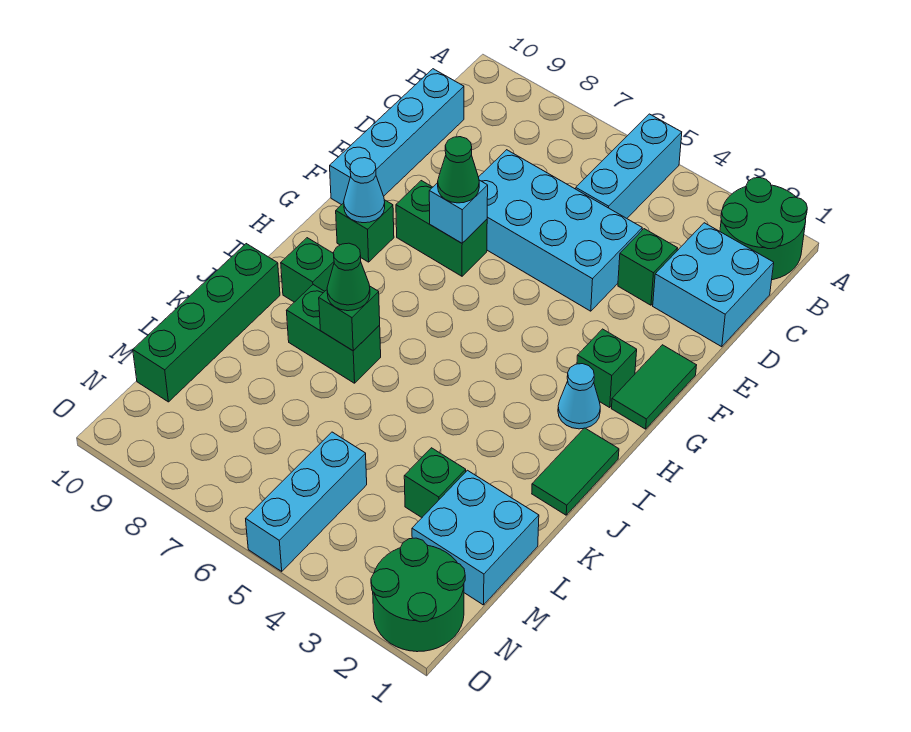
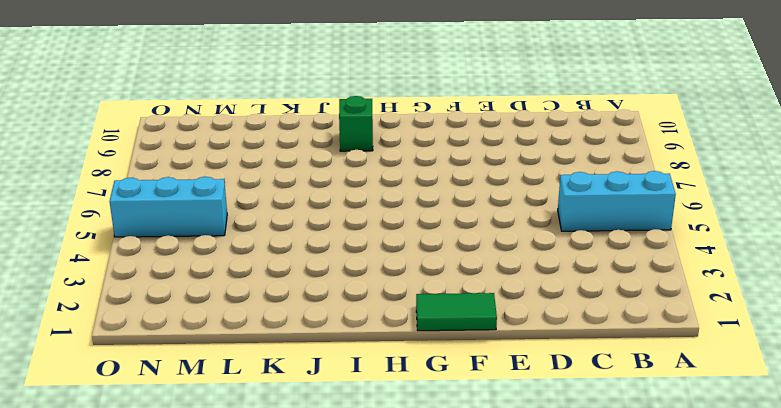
none -> green 2x2 round brick [720,178,807,280]
none -> cyan 2x2 brick [653,223,774,347]
none -> cyan 1x4 brick [330,69,464,205]

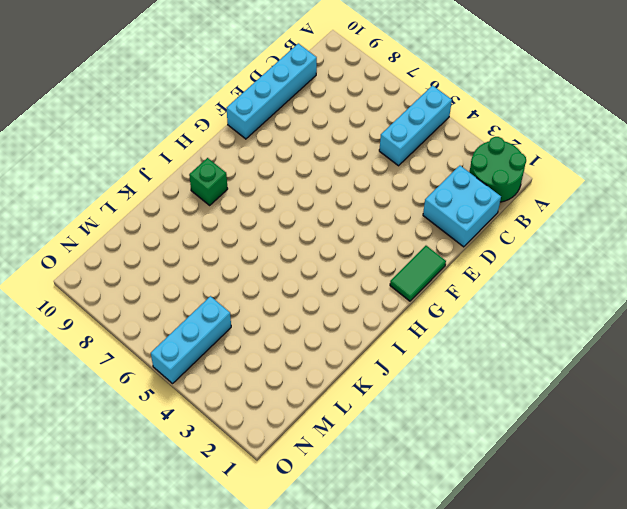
none -> green 1x1 brick [618,229,678,305]
none -> cyan 2x4 brick [479,150,642,311]
none -> green 1x2 brick [396,181,487,276]

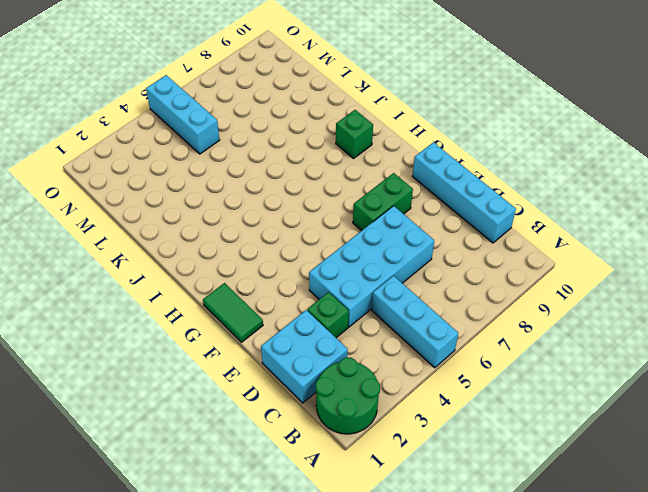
none -> green 1x1 brick [577,329,637,407]
none -> green 1x1 brick [336,200,394,262]
none -> cyan 1x1 cone [558,364,600,429]

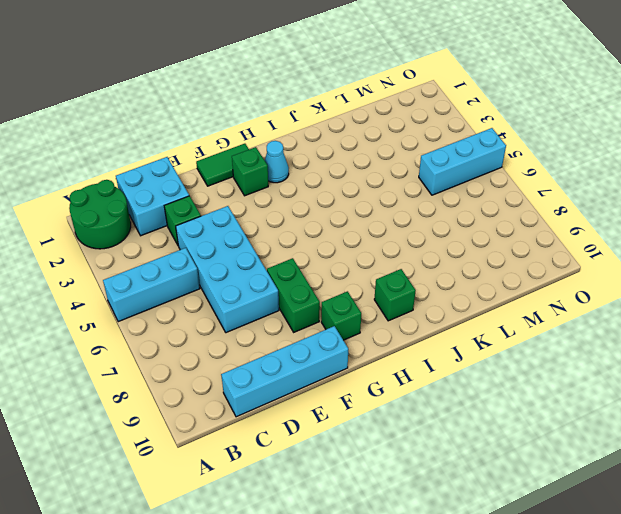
none -> green 1x2 tile [532,428,619,515]
none -> green 1x2 brick [286,285,381,383]
none -> green 1x4 brick [133,244,280,402]

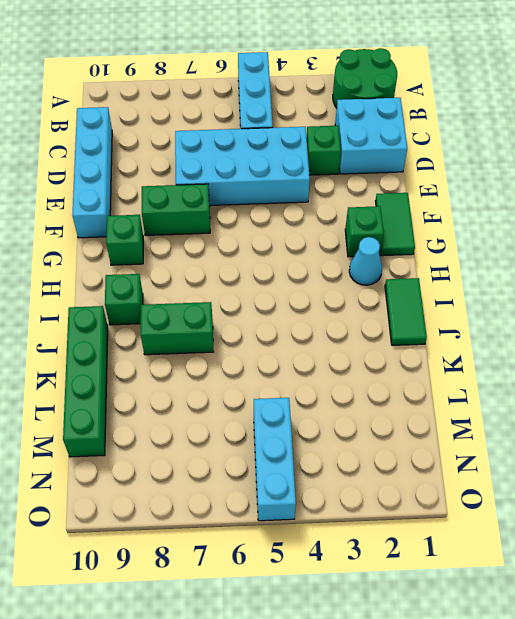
none -> cyan 2x2 brick [412,470,539,605]
none -> green 1x1 brick [404,448,466,517]
none -> green 2x2 round brick [371,538,465,652]

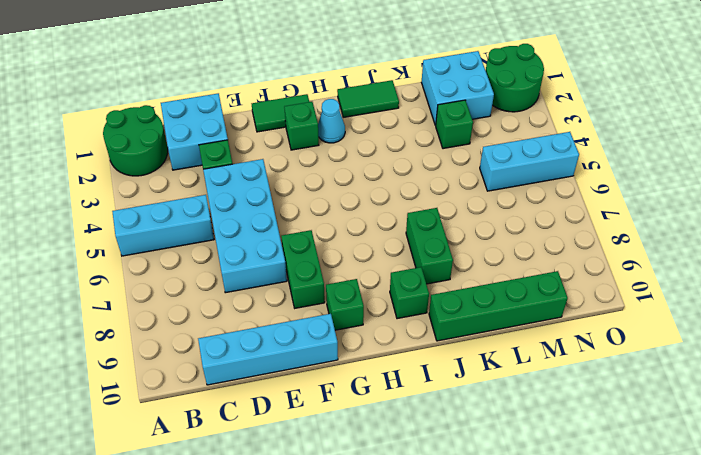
none -> cyan 1x1 brick [429,180,488,243]
none -> cyan 1x1 cone [344,158,385,223]
none -> green 1x1 brick [319,287,380,351]

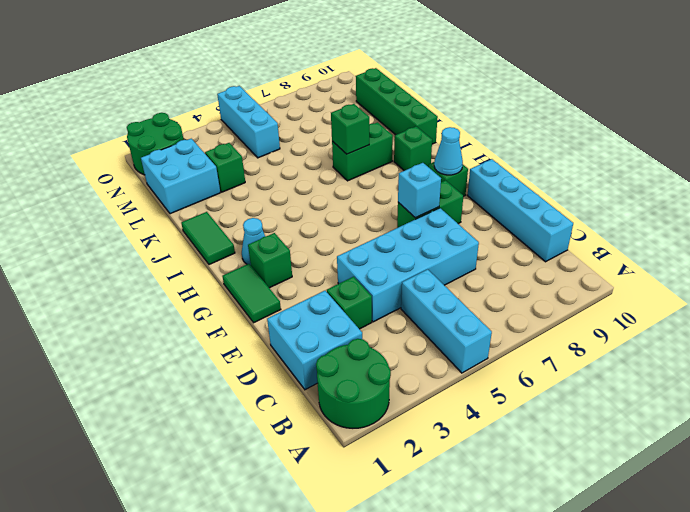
none -> green 1x1 cone [438,137,479,203]
none -> green 1x1 cone [327,243,370,311]

